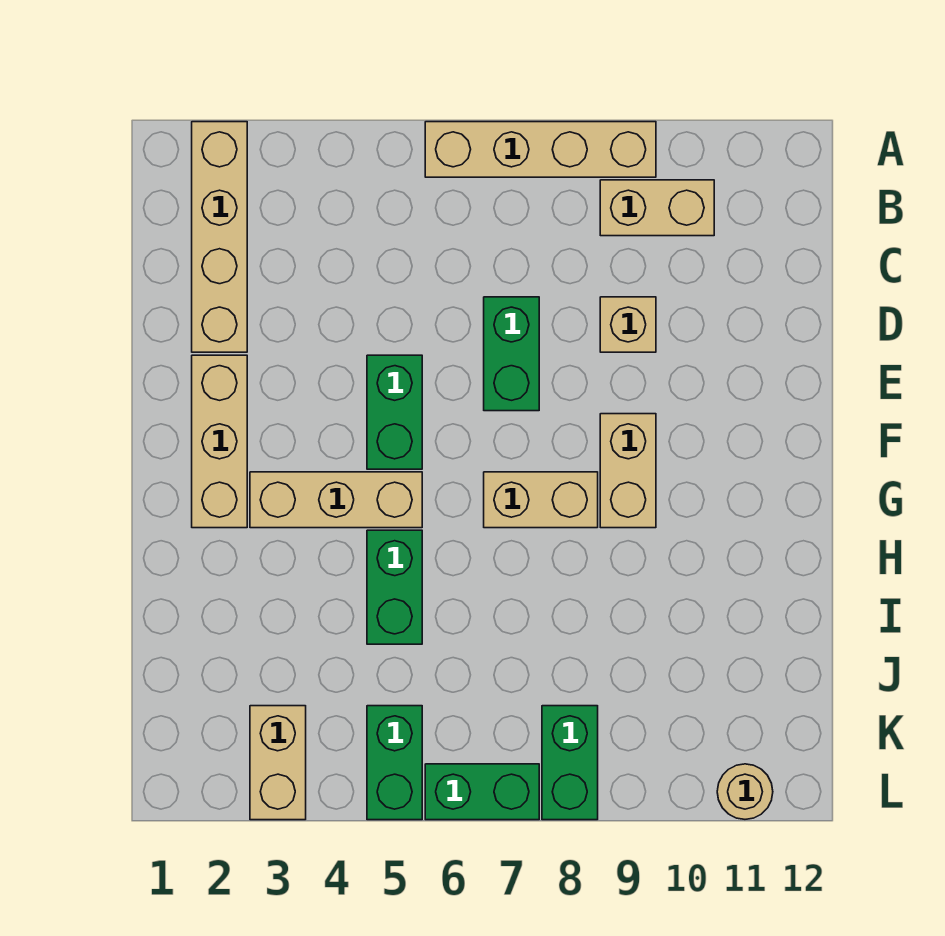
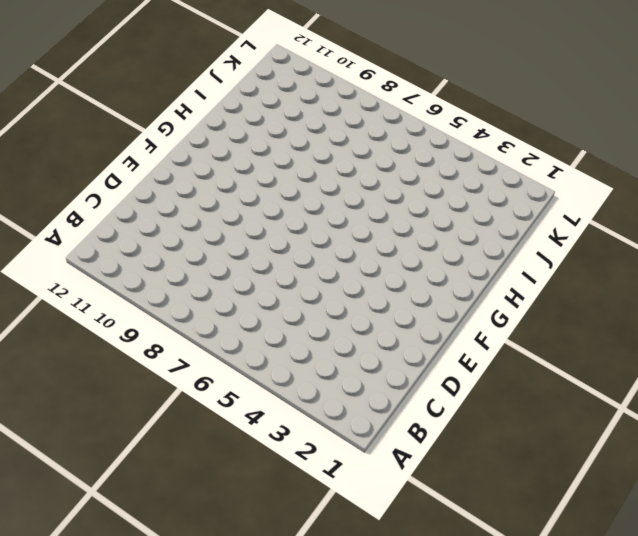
none -> tan 1x4 brick [192,122,247,352]
none -> tan 1x4 brick [425,122,656,177]
none -> tan 1x2 brick [600,180,714,236]

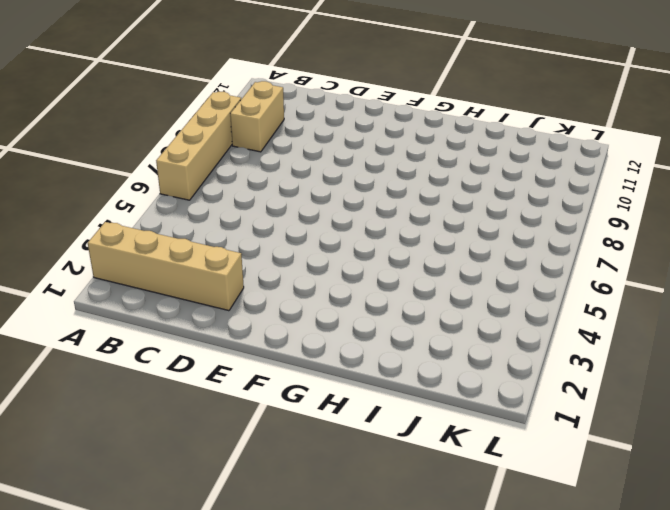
none -> green 1x2 brick [484,297,539,411]
none -> tan 1x1 brick [600,297,656,352]
none -> tan 1x3 brick [192,355,247,528]

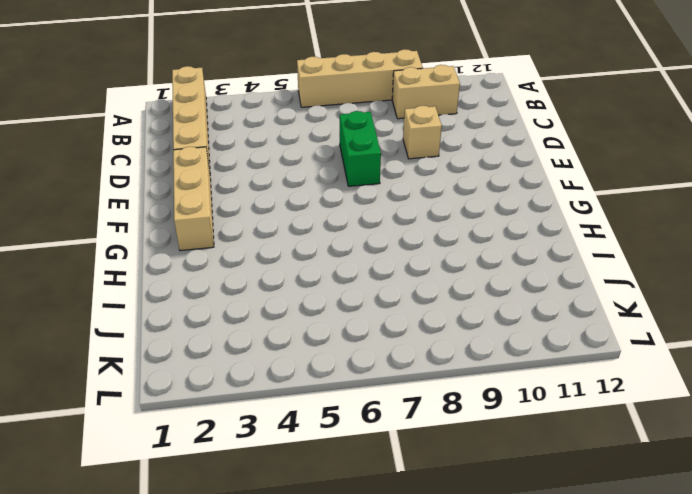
none -> green 1x2 brick [367,355,422,469]
none -> tan 1x2 brick [600,414,656,528]
none -> tan 1x3 brick [250,472,422,528]

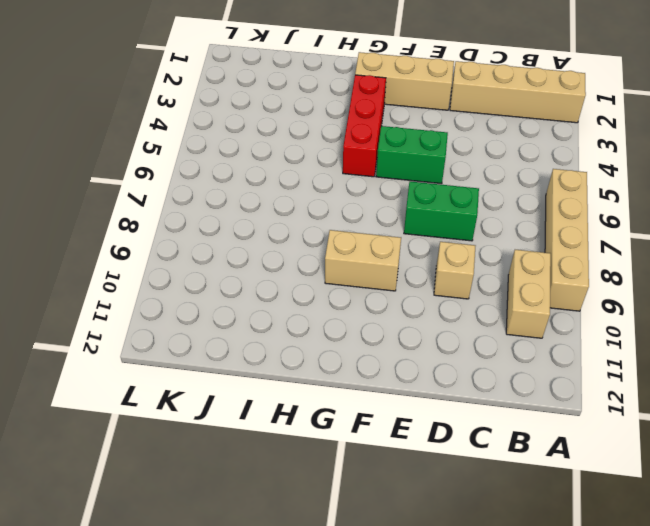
red 1x3 brick [343,75,386,177] -> tan 1x3 brick [250,472,422,528]
none -> tan 1x2 brick [484,472,598,528]
none -> green 1x2 brick [367,530,422,644]
none -> tan 1x2 brick [250,706,306,820]

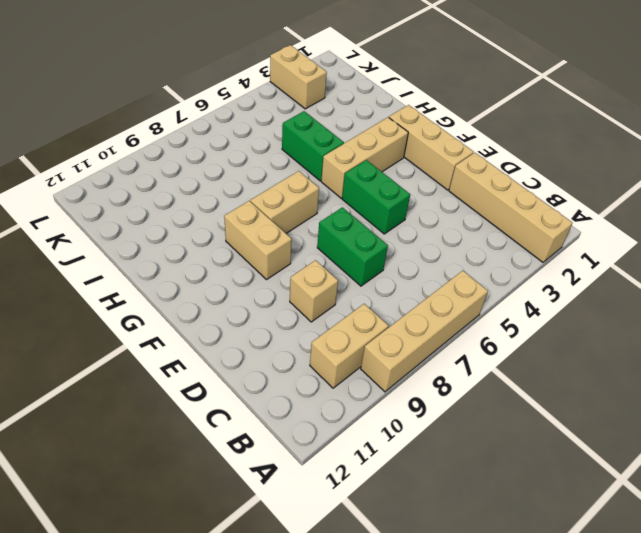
none -> green 1x2 brick [367,706,422,820]
none -> green 1x2 brick [542,706,598,820]
none -> green 1x2 brick [425,764,539,820]

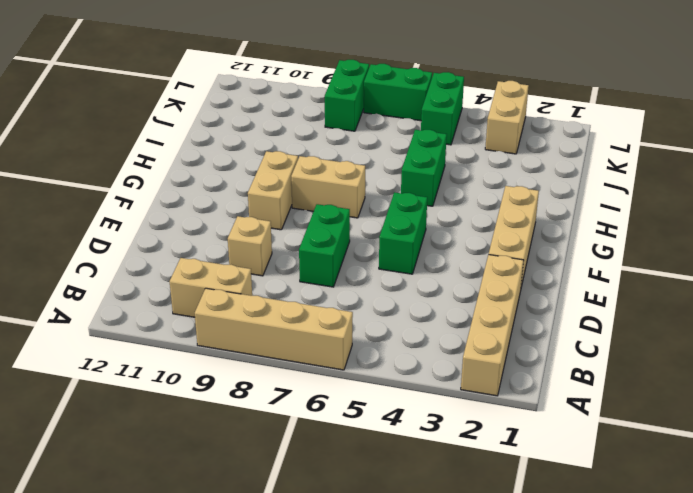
none -> tan 1x3 brick [250,472,422,528]
none -> tan 1x1 round brick [717,764,773,819]

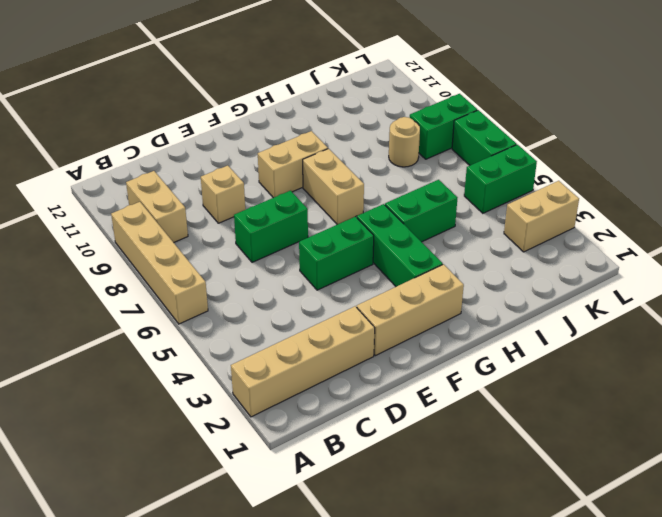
green 1x3 brick [357,204,443,287] -> tan 1x3 brick [250,472,422,528]
tan 1x1 round brick [389,117,420,167] -> tan 1x1 round brick moved to [717,764,773,819]

